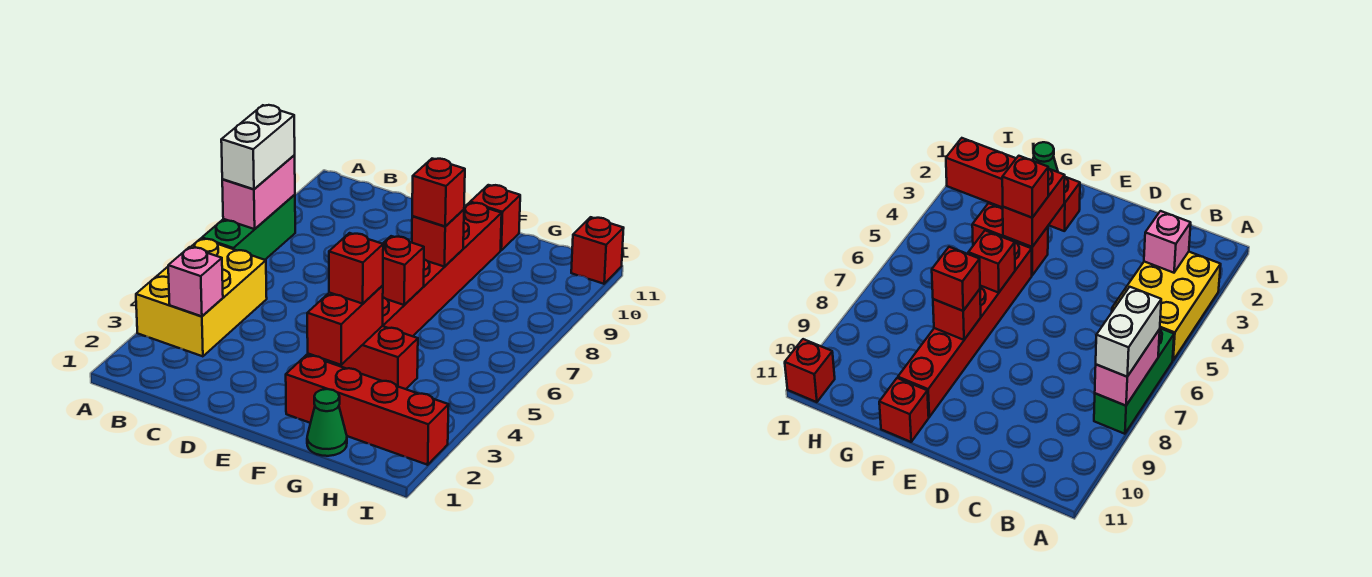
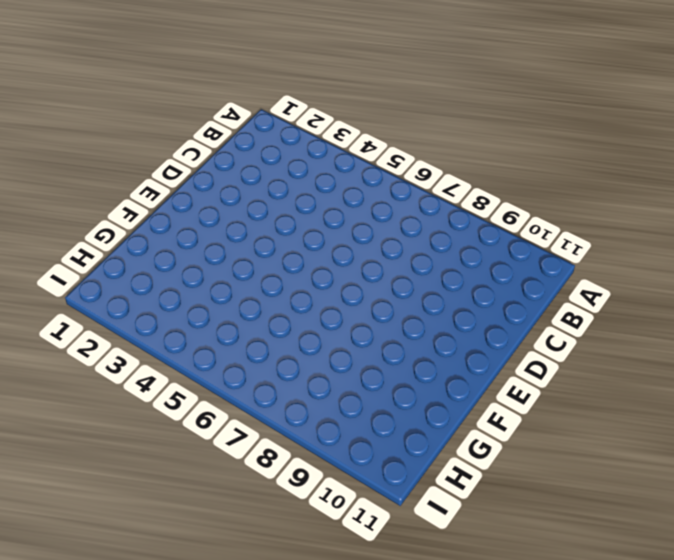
none -> yellow 2x3 brick [136,239,267,356]
none -> green 1x3 brick [202,195,295,260]
none -> red 1x4 brick [286,355,449,465]

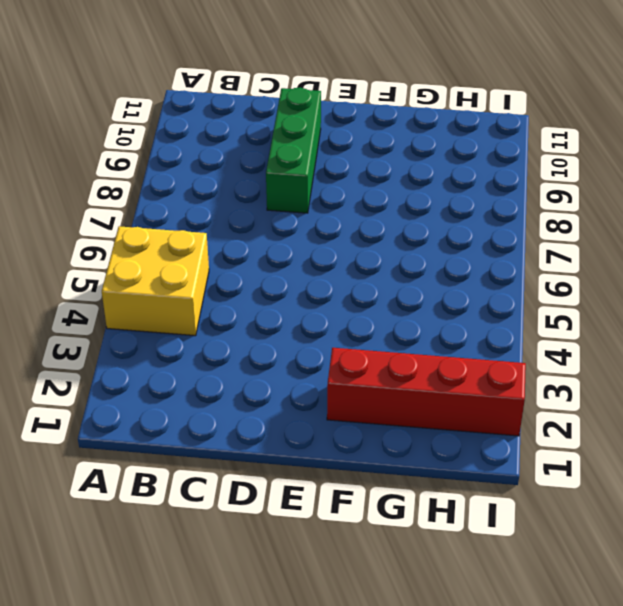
yellow 2x2 brick [102,226,209,336] -> yellow 2x3 brick [136,239,267,356]
green 1x3 brick [266,88,321,213] -> green 1x3 brick moved to [202,195,295,260]
none -> red 1x2 brick [329,326,418,389]
none -> red 1x6 brick [383,203,502,336]
none -> red 1x1 brick [470,185,520,250]

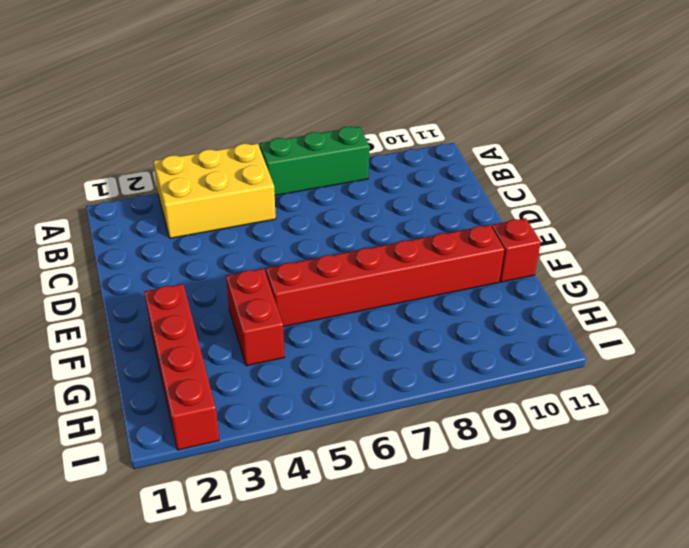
none -> green 1x1 cone [307,389,347,456]
none -> red 1x1 brick [571,217,624,284]
none -> pink 1x2 brick [222,155,295,229]

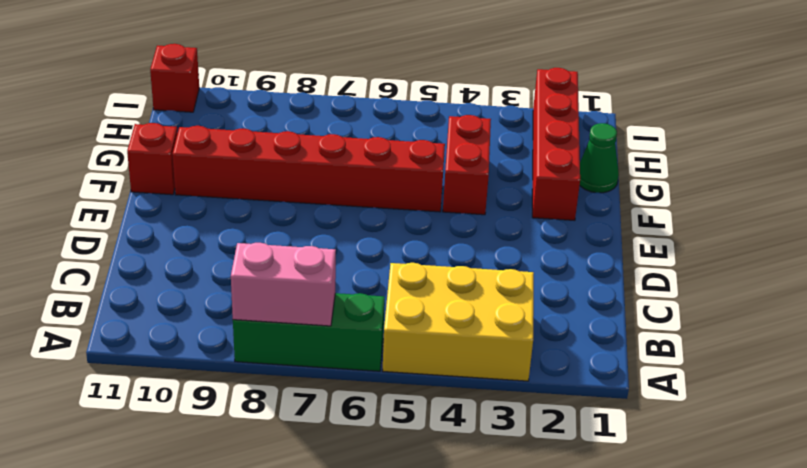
none -> pink 1x1 brick [168,247,223,317]
none -> red 1x2 brick [307,285,383,365]
none -> red 1x1 brick [383,236,424,305]

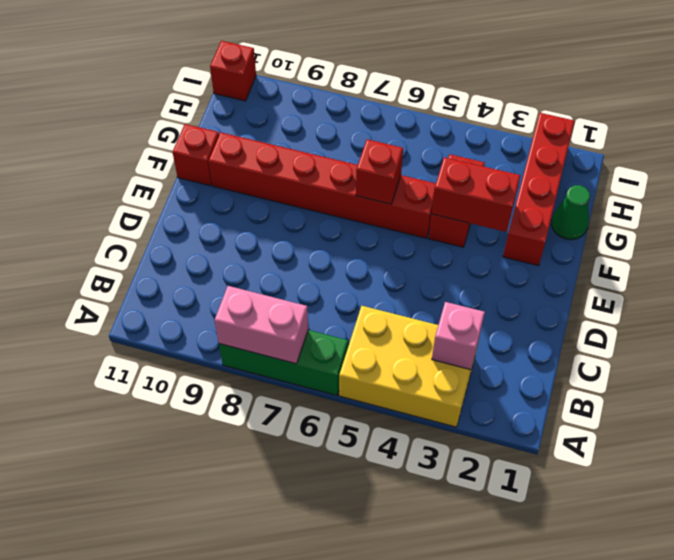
none -> red 1x1 brick [412,210,464,267]
none -> white 1x2 brick [221,105,295,189]
none -> red 1x1 brick [329,233,383,304]

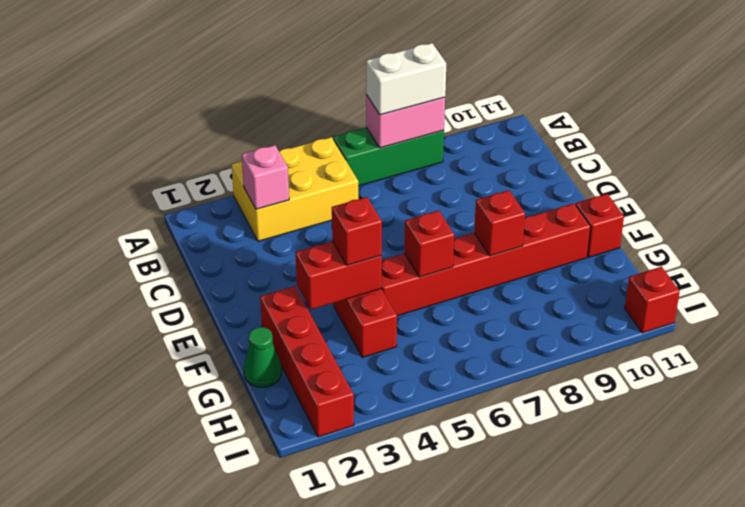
none -> red 1x1 brick [412,159,465,226]

